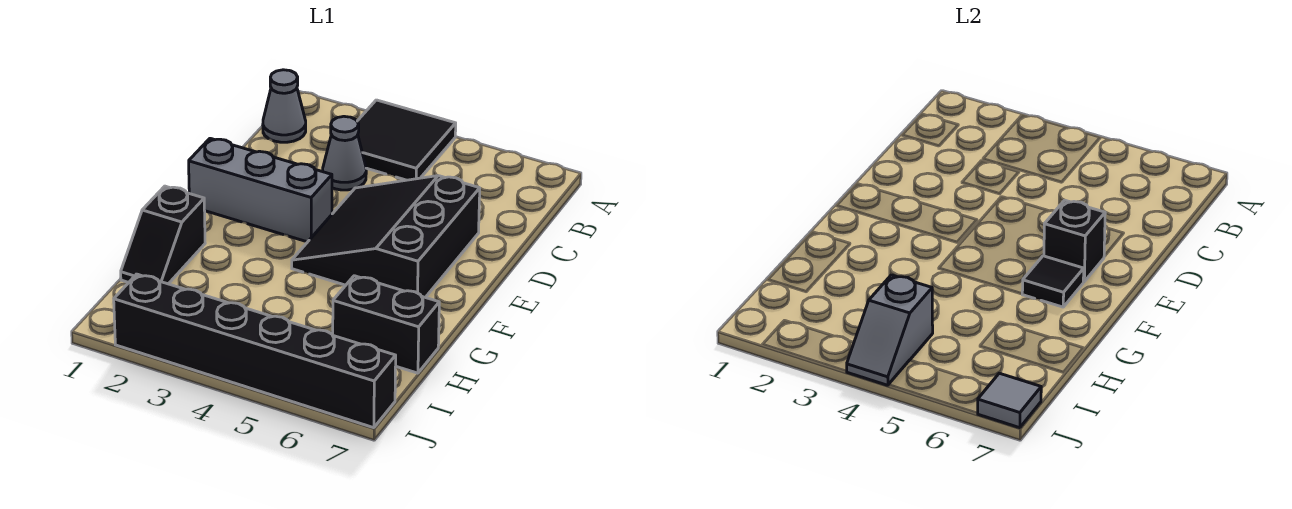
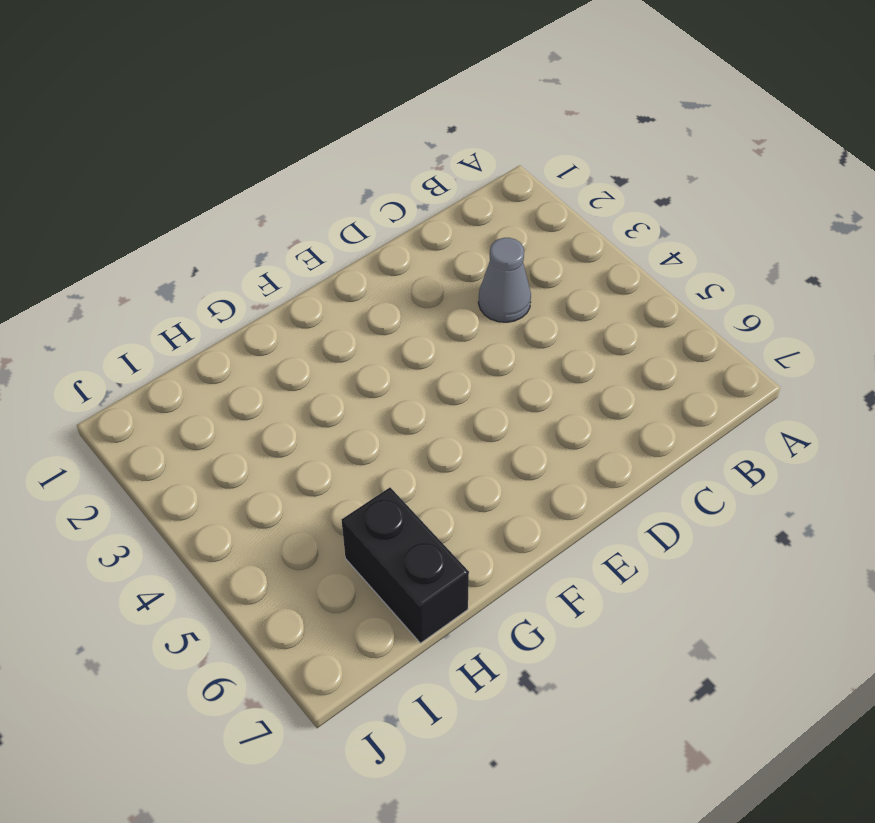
none -> black 2x2 tile [357,100,456,180]
none -> grey 1x1 cone [263,70,306,142]
none -> black 3x3 slope [292,176,480,297]

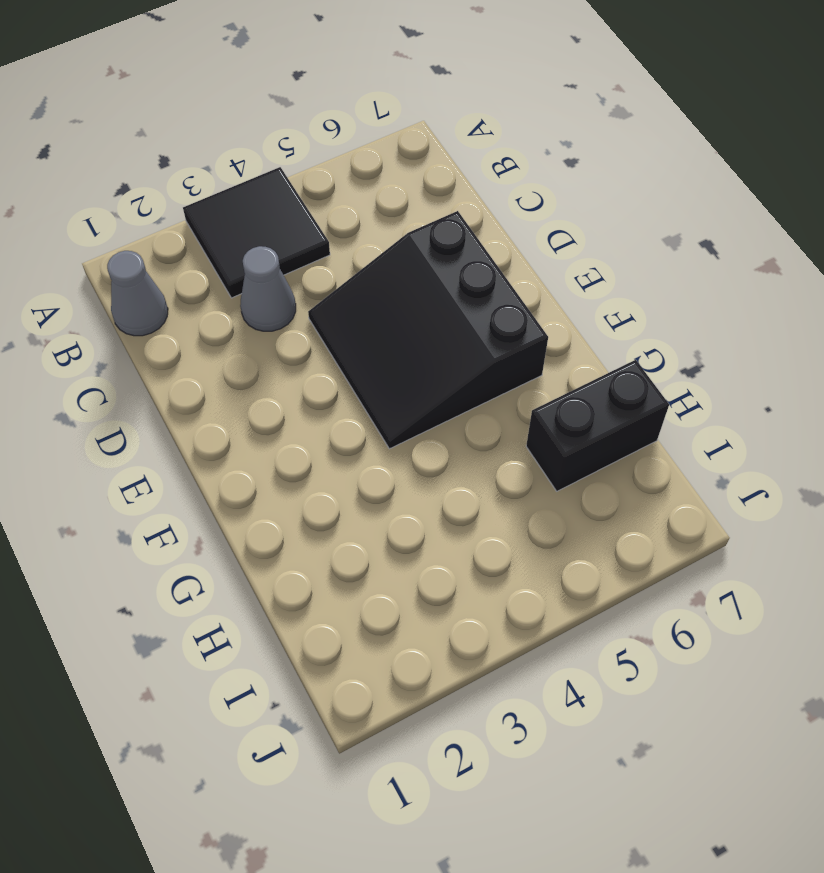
none -> grey 1x3 brick [189,138,332,242]
none -> black 1x2 slope [121,186,205,284]
none -> black 1x6 brick [114,274,396,428]

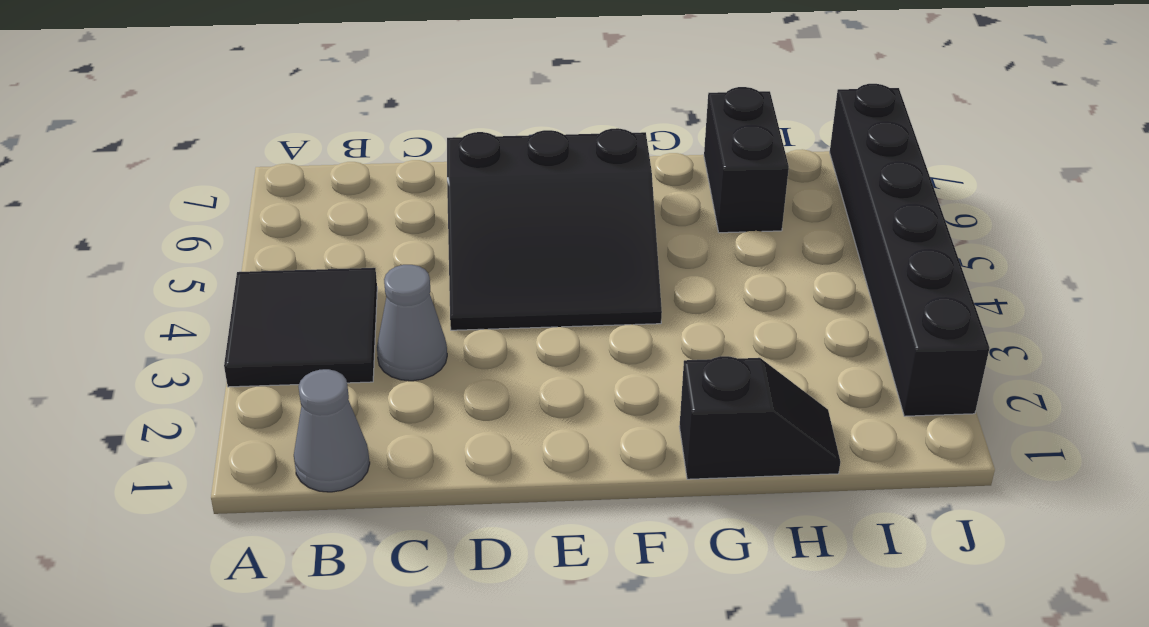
none -> grey 1x3 brick [189,138,332,242]
none -> black 1x1 brick [1044,200,1105,281]
none -> black 1x1 tile [1022,256,1084,307]

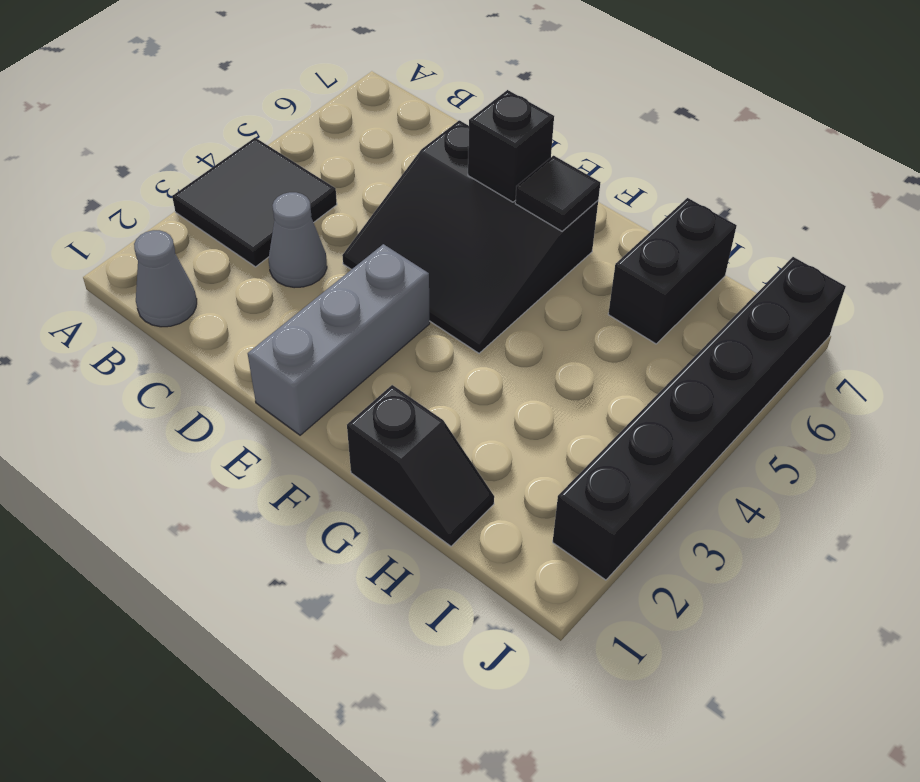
none -> grey 1x2 slope [846,275,933,385]
none -> grey 1x1 tile [977,373,1041,428]

